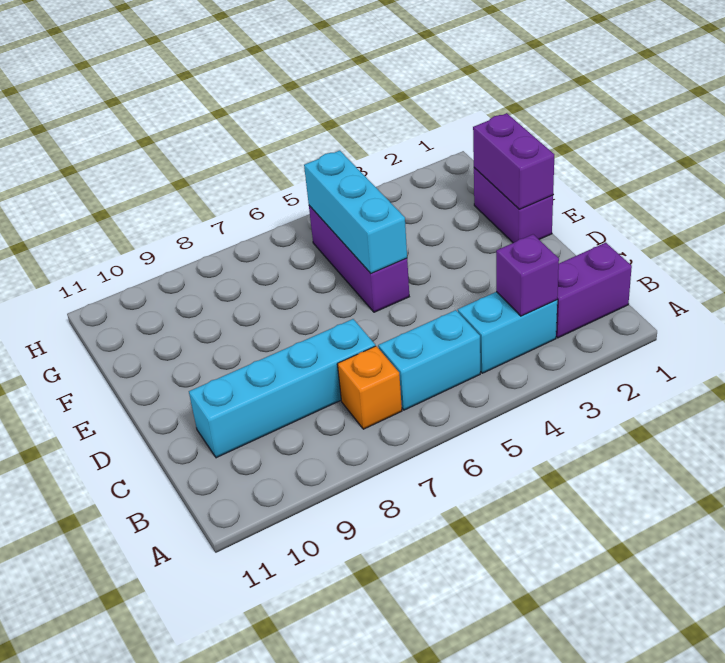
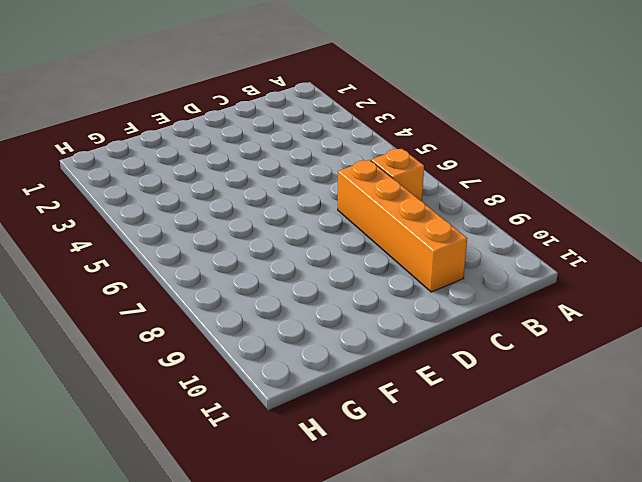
orange 1x4 brick [338,160,467,292] -> cyan 1x4 brick [189,319,375,458]
none -> purple 1x2 brick [556,243,632,338]
none -> cyan 1x2 brick [458,292,557,373]

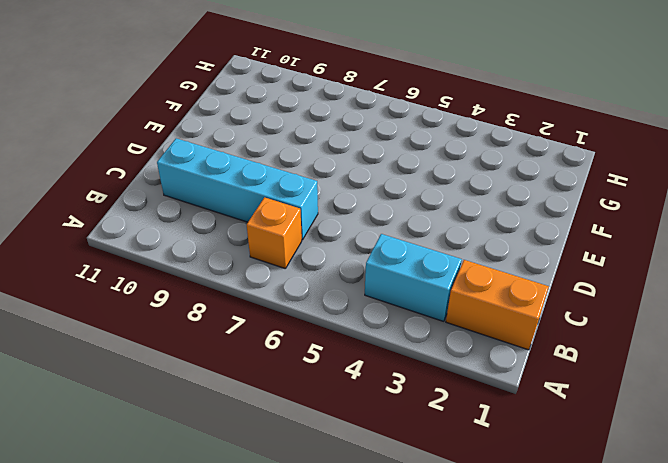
orange 1x2 brick [446,260,549,350] -> purple 1x2 brick [556,243,632,338]
none -> cyan 1x2 brick [378,310,480,410]
none -> purple 1x2 brick [474,168,553,243]

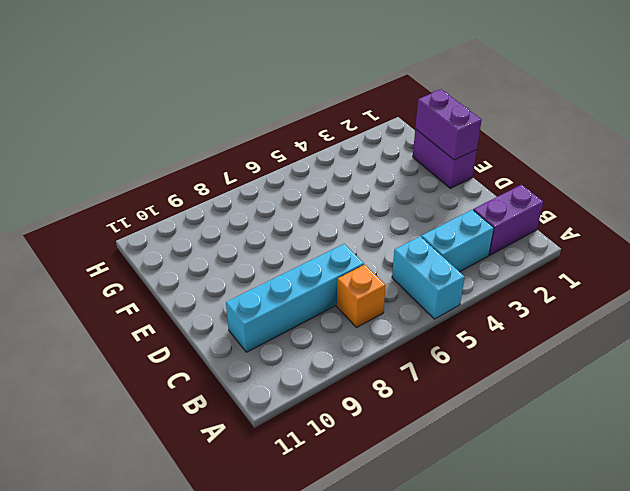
cyan 1x2 brick [392,236,465,319] -> cyan 1x2 brick turned to [378,310,480,410]
none -> purple 1x3 brick [309,206,409,312]
none -> purple 1x1 brick [496,234,559,316]

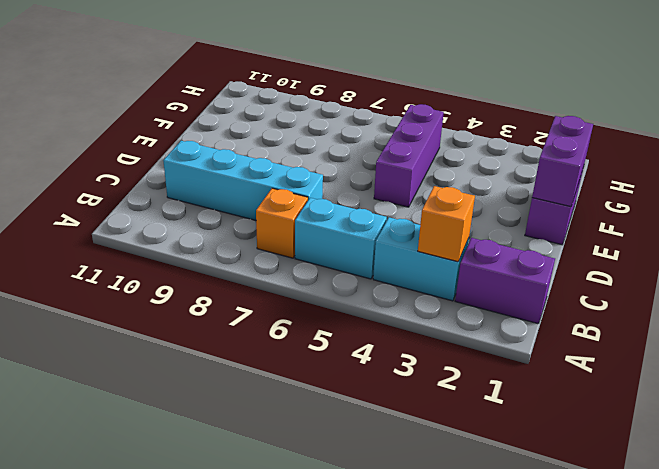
orange 1x1 brick [418,186,475,262] -> purple 1x1 brick [496,234,559,316]
none -> cyan 1x3 brick [304,151,407,273]

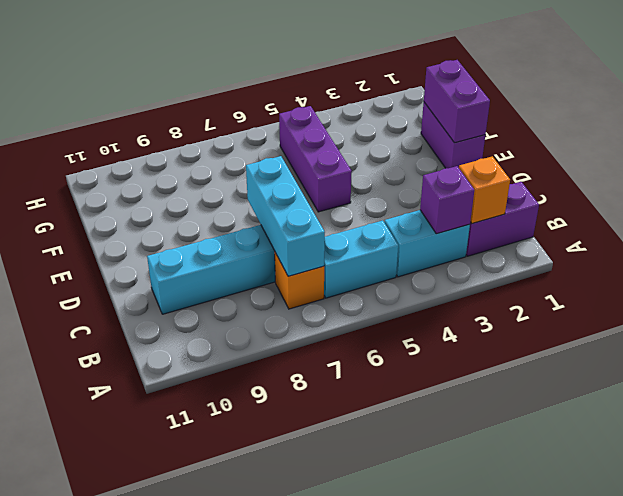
orange 1x1 brick [459,156,510,223] -> none
cyan 1x3 brick [246,156,325,276] -> cyan 1x3 brick moved to [304,151,407,273]

